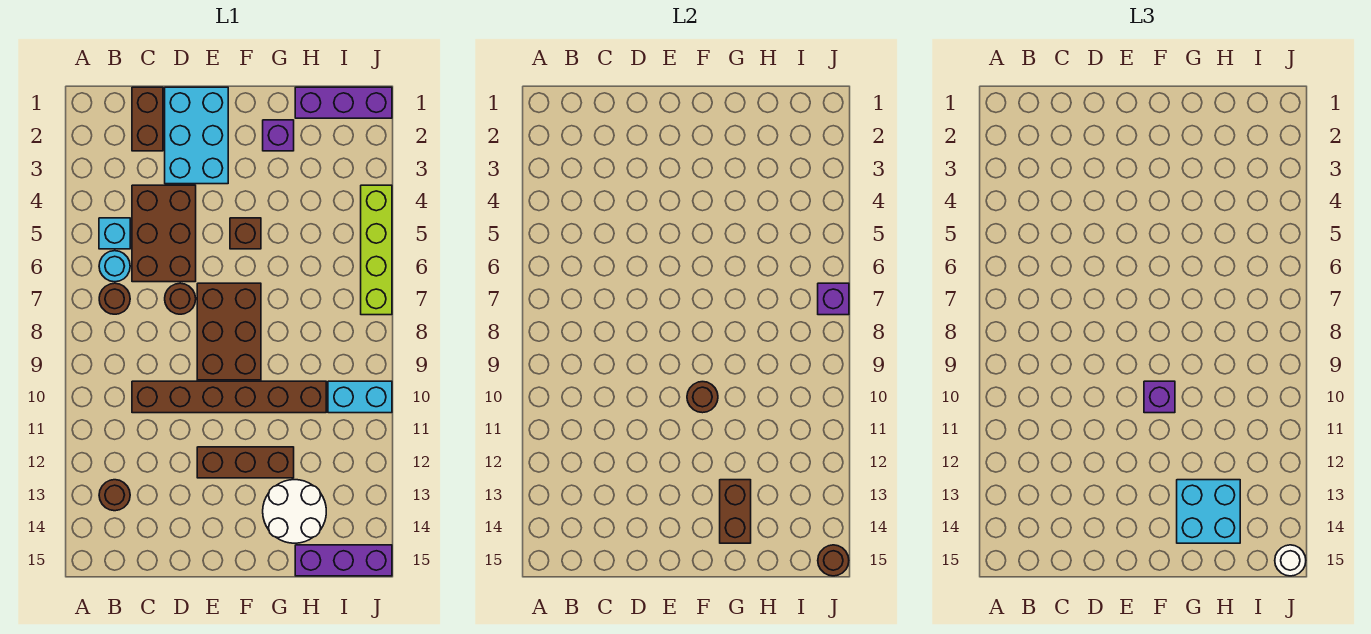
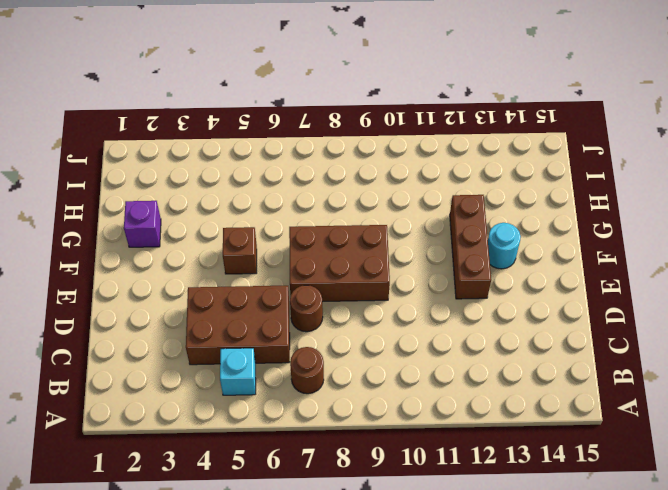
cyan 1x1 round brick [488,223,521,269] -> cyan 1x1 round brick moved to [99,251,130,282]
none -> brown 1x1 round brick [99,480,130,511]
none -> brown 1x2 brick [132,87,163,151]
none -> brown 1x6 brick [132,381,326,413]

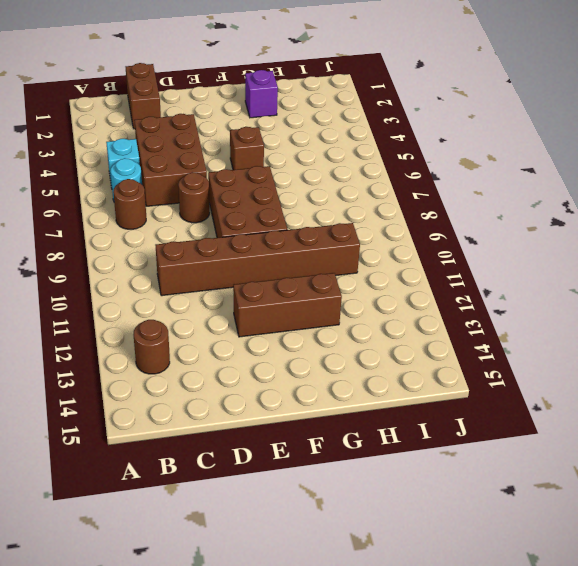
none -> cyan 2x3 brick [165,87,228,184]
none -> white 2x2 round brick [263,480,326,543]
none -> purple 1x3 brick [295,87,392,118]

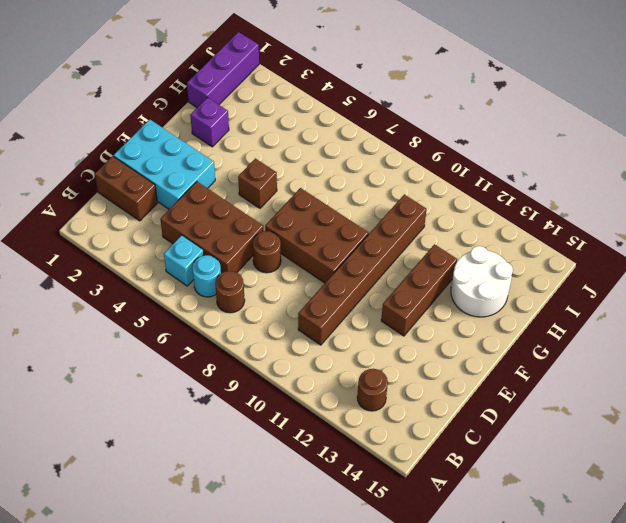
none -> purple 1x3 brick [295,545,392,576]
none -> cyan 1x2 brick [328,381,392,413]
none -> lime 1x4 brick [361,185,392,315]

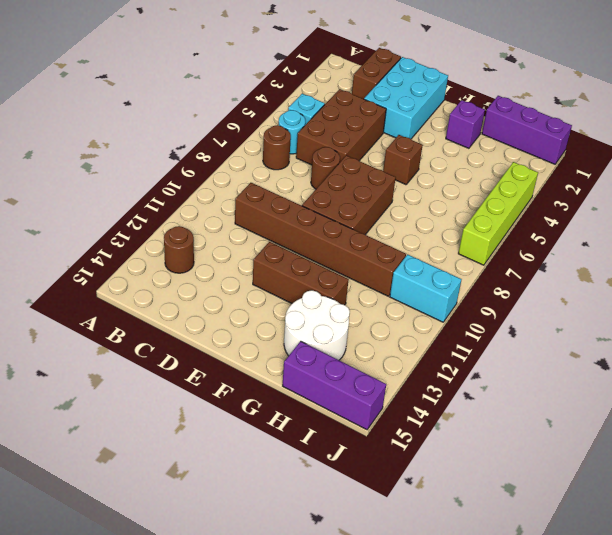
none -> brown 1x1 round brick [687,382,718,413]
none -> brown 1x2 brick [720,480,751,543]
none -> purple 1x1 brick [818,283,849,315]

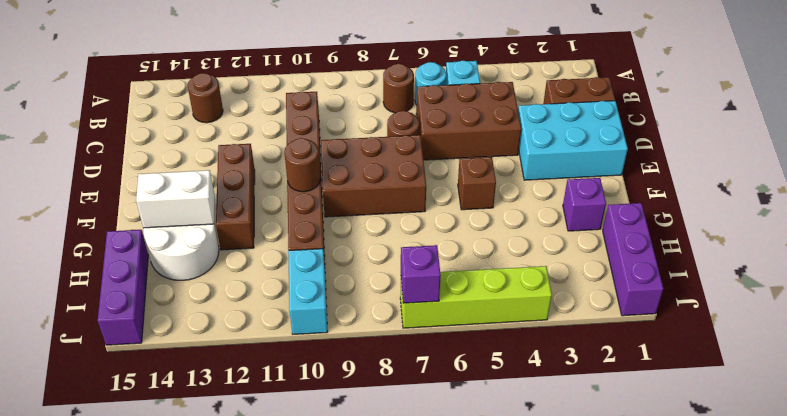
white 1x2 brick [136,170,215,228] -> brown 1x2 brick [720,480,751,543]
none -> brown 1x1 round brick [818,545,849,576]
none -> purple 1x1 brick [1144,381,1175,413]
none -> cyan 2x2 brick [1177,480,1240,543]

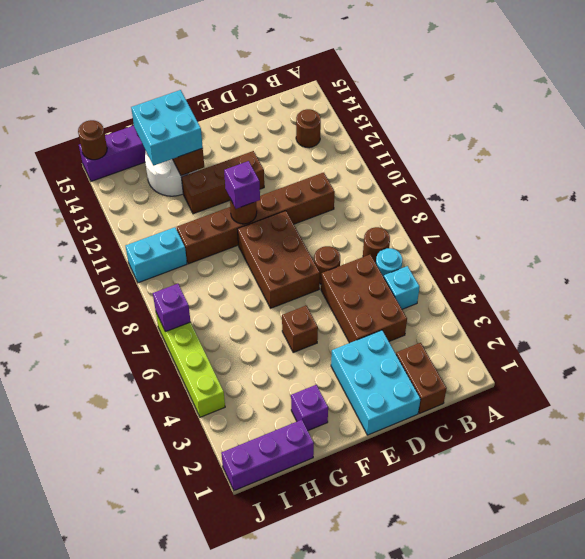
none -> white 1x1 round brick [1275,545,1306,576]

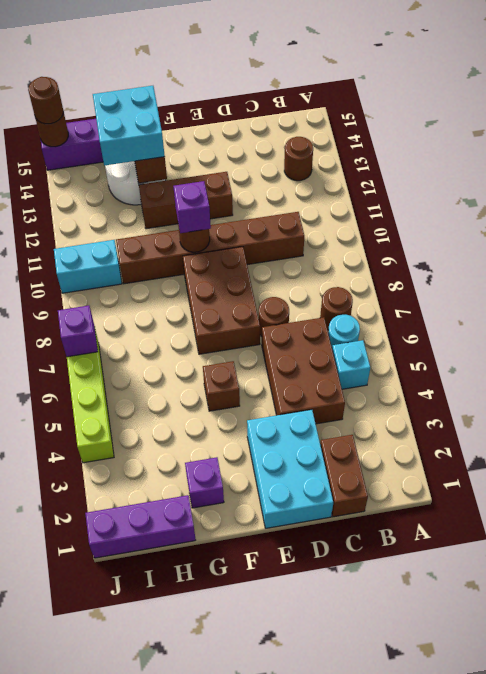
brown 1x1 round brick [28,77,63,124] -> white 1x1 round brick [1275,545,1306,576]

